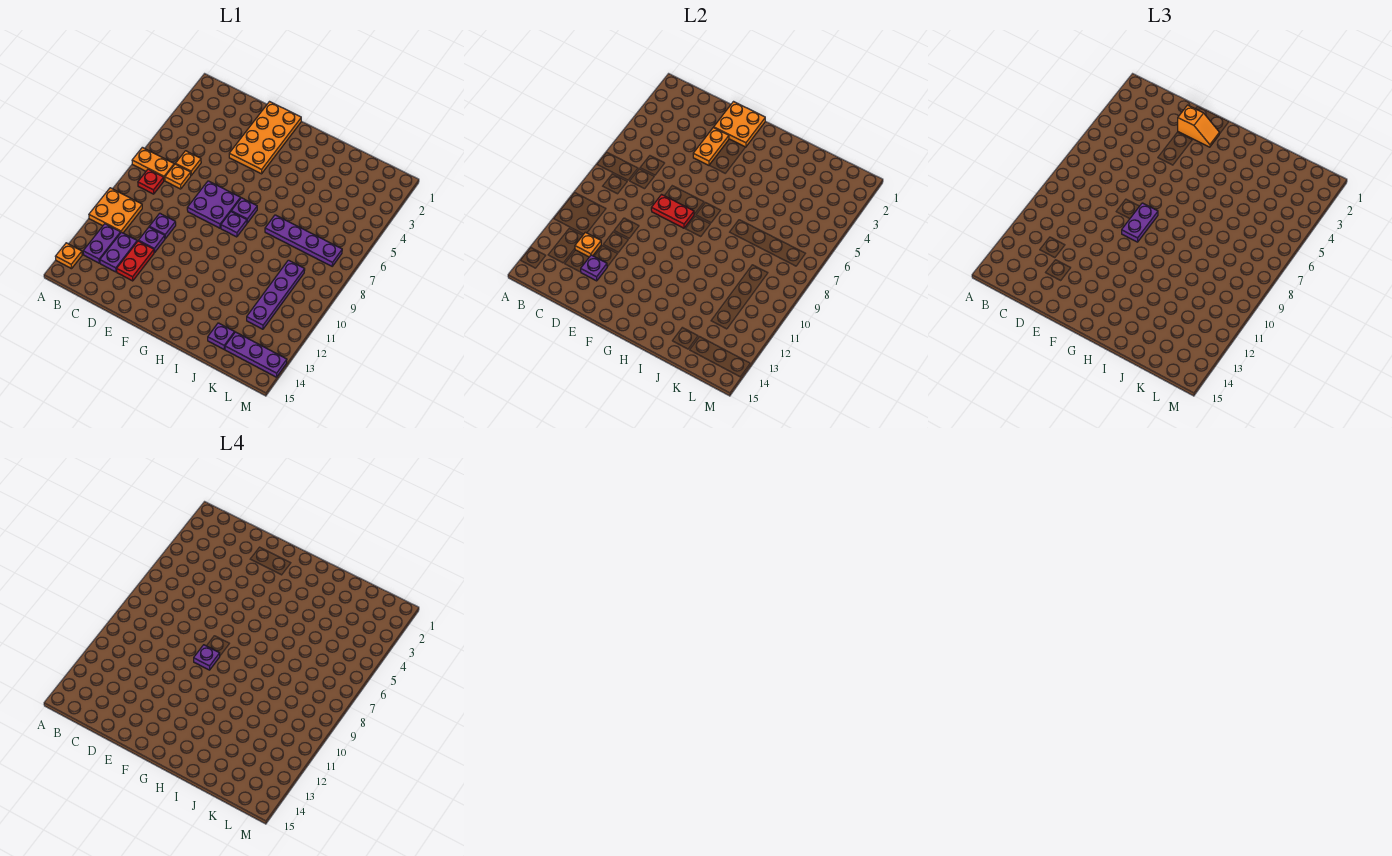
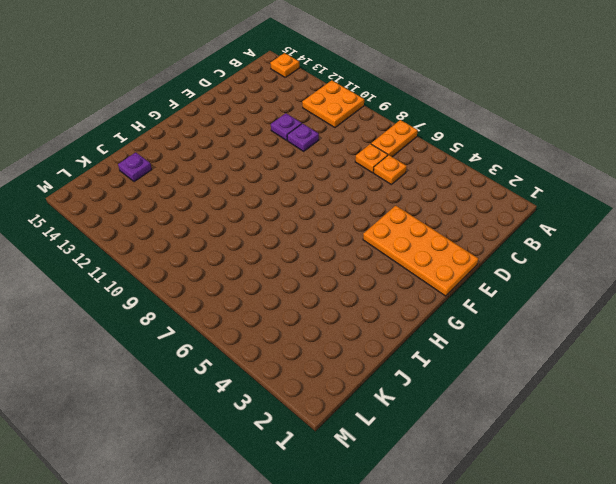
none -> red 1x1 plate [138,169,164,194]
none -> purple 1x2 plate [83,224,121,263]
none -> purple 1x2 plate [100,232,137,272]

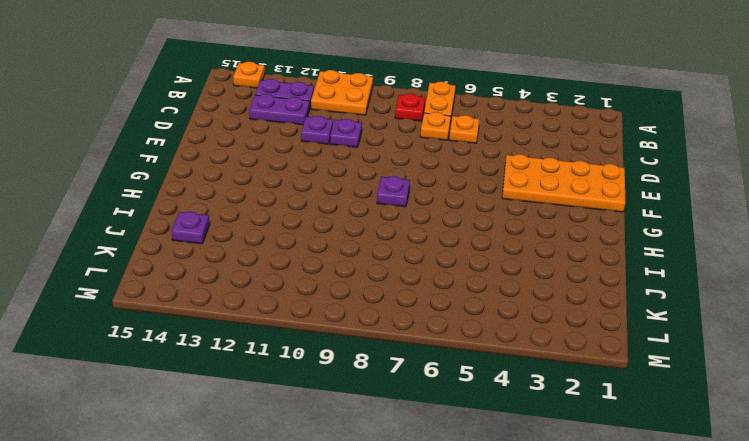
none -> red 1x2 plate [117,241,154,281]
none -> purple 2x2 plate [187,181,240,228]
none -> purple 1x1 plate [231,198,257,223]

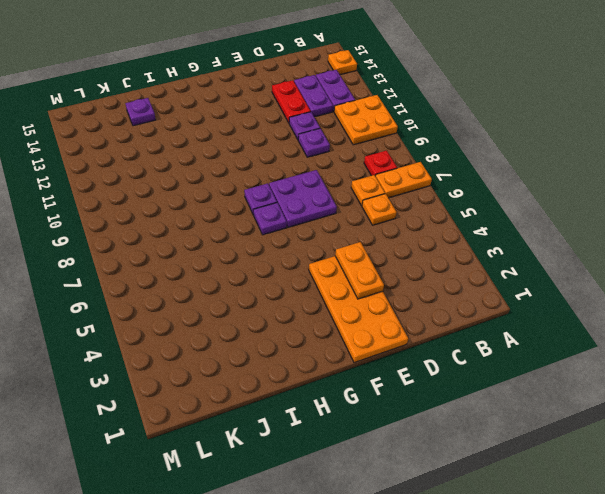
none -> purple 1x4 plate [265,215,342,266]
none -> purple 1x4 plate [247,260,305,329]
none -> purple 1x3 plate [225,332,287,377]

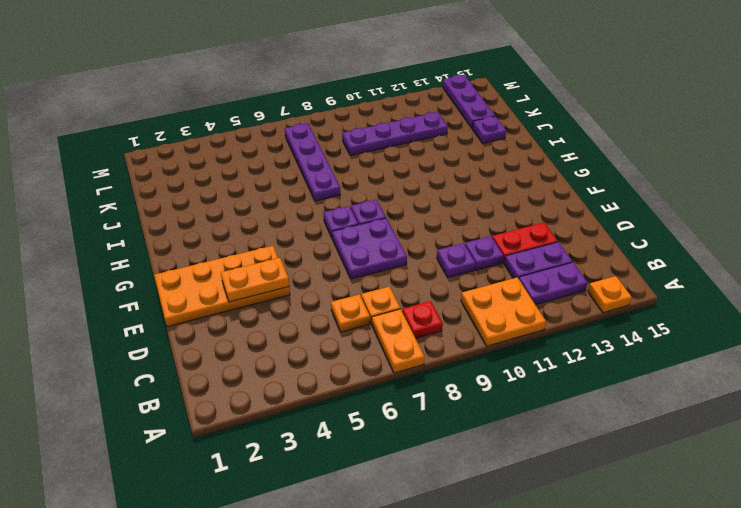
none -> orange 1x1 plate [575,232,601,257]
none -> purple 1x1 plate [581,255,607,281]
none -> orange 2x2 plate [714,102,765,147]

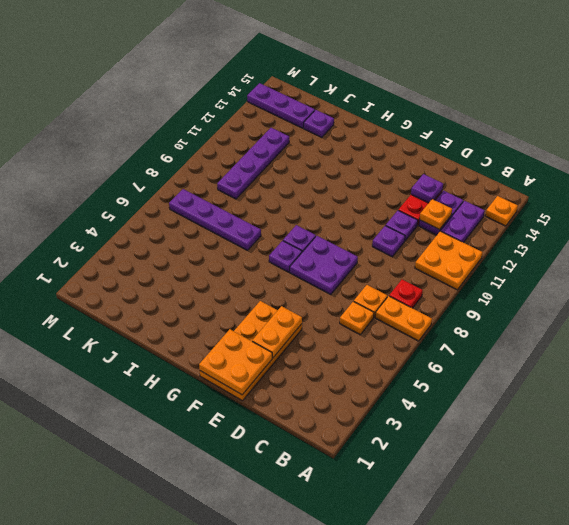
none -> red 1x2 plate [651,195,694,228]
none -> orange 1x2 slope [1178,105,1219,147]
none -> purple 1x2 plate [1122,203,1158,242]

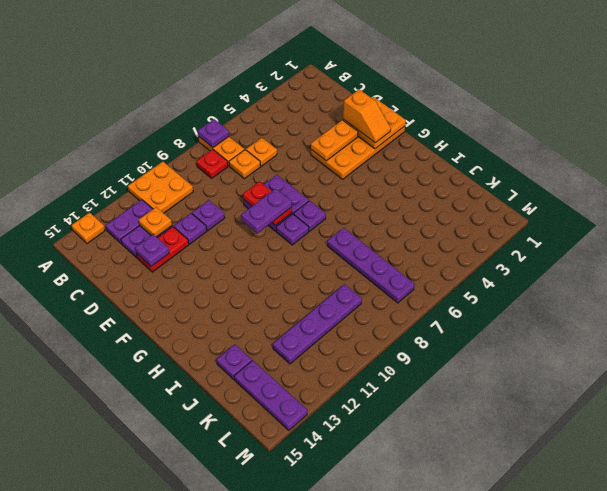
purple 1x1 plate [198,119,229,148] -> purple 1x1 plate moved to [194,645,220,670]

